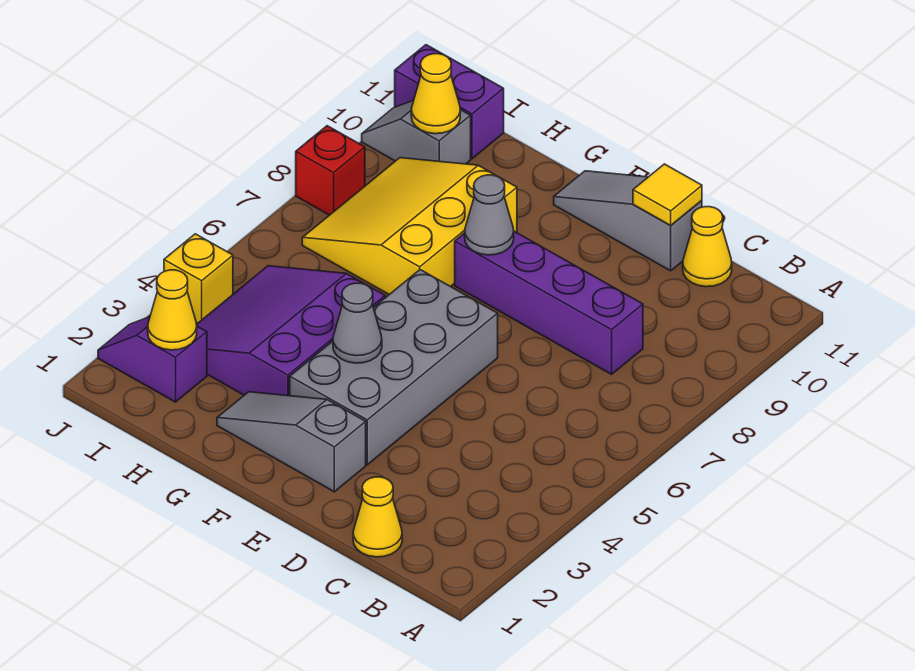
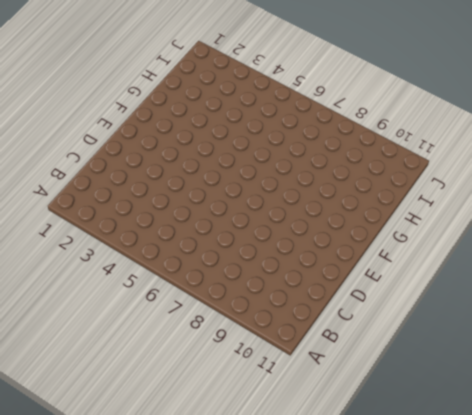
none -> yellow 1x1 cone [353,477,402,557]
none -> purple 1x4 brick [455,231,643,374]
none -> yellow 1x1 cone [683,207,732,287]

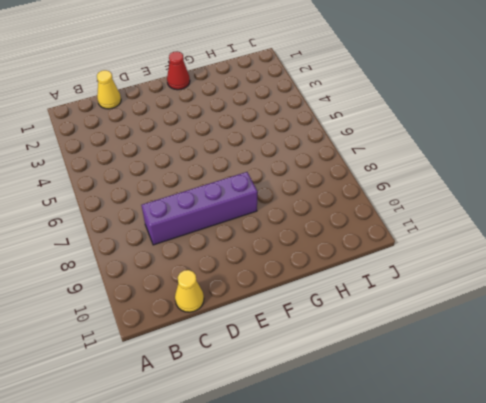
red 1x1 cone [167,51,190,90] -> none
none -> grey 1x3 slope [554,171,702,271]
none -> grey 1x3 slope [217,392,366,492]
none -> grey 2x4 brick [290,270,498,465]

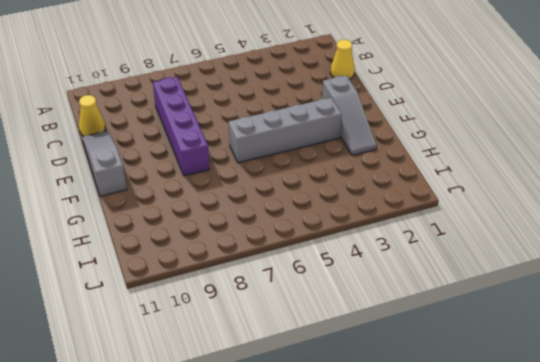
grey 1x3 slope [82,131,127,196] -> grey 1x3 slope turned to [554,171,702,271]
grey 1x4 brick [229,97,342,163] -> grey 2x4 brick [290,270,498,465]
none -> purple 3x3 slope [196,266,385,396]
none -> yellow 3x3 slope [302,158,517,294]
none -> purple 1x2 slope [98,317,207,402]

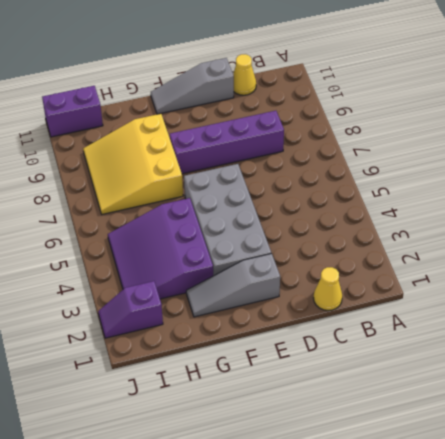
none -> grey 1x2 slope [362,100,471,164]
none -> yellow 1x1 brick [164,234,233,323]
none -> red 1x1 brick [296,126,365,215]

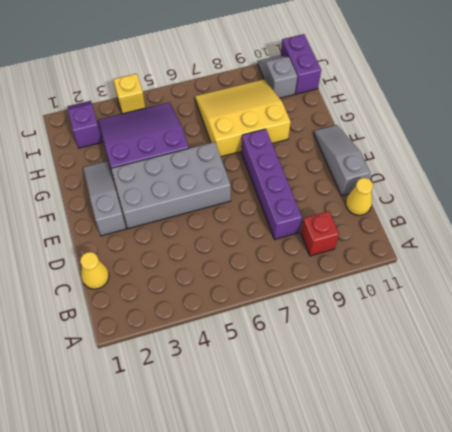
red 1x1 brick [301,211,339,256] -> red 1x1 brick moved to [296,126,365,215]
none -> yellow 1x1 tile [633,164,702,226]
none -> grey 1x1 cone [333,283,382,363]
none -> grey 1x1 cone [465,175,514,255]

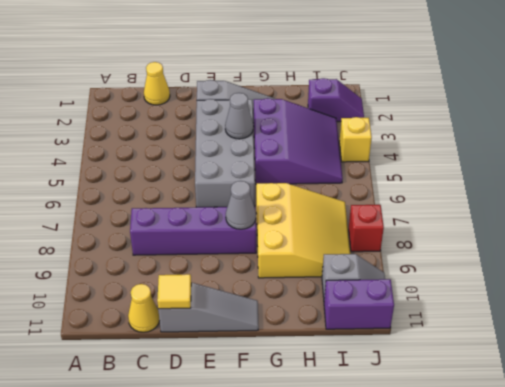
none -> yellow 1x1 cone [148,270,197,350]
none -> yellow 1x1 cone [411,54,460,134]

